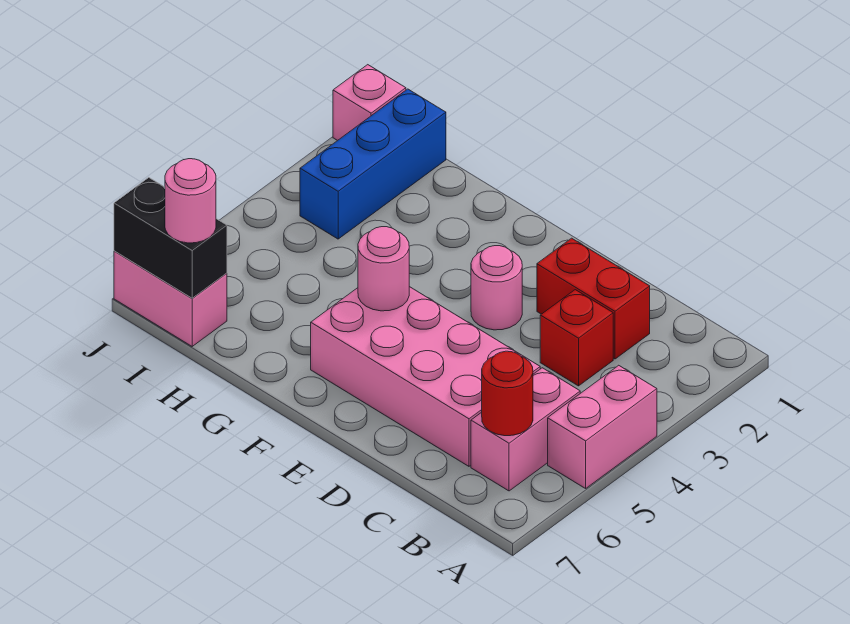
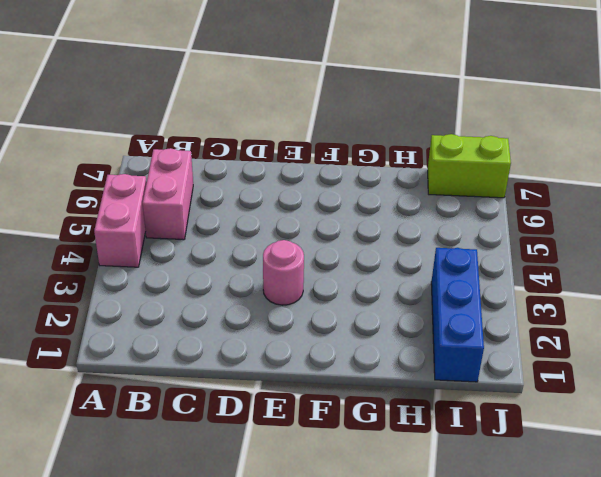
lime 1x2 brick [428,134,511,198] -> pink 1x2 brick [114,251,227,346]
none -> red 1x2 brick [537,238,650,359]
none -> red 1x1 brick [540,290,613,386]
none -> pink 2x4 brick [311,287,540,466]

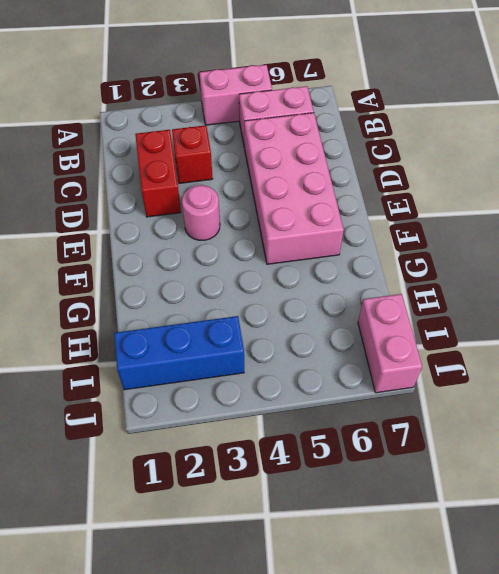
none -> pink 1x1 brick [333,65,406,141]
none -> red 1x1 round brick [482,351,533,436]
none -> pink 1x1 round brick [358,227,409,311]

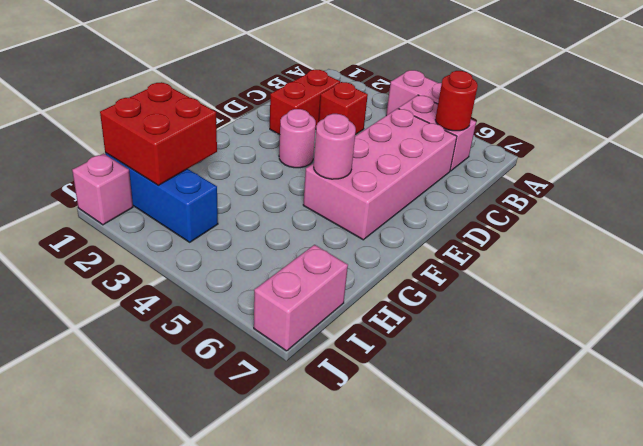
red 2x2 brick [100,82,217,185] -> none
none -> black 1x2 brick [114,178,227,298]
none -> pink 1x1 round brick [165,159,216,243]

